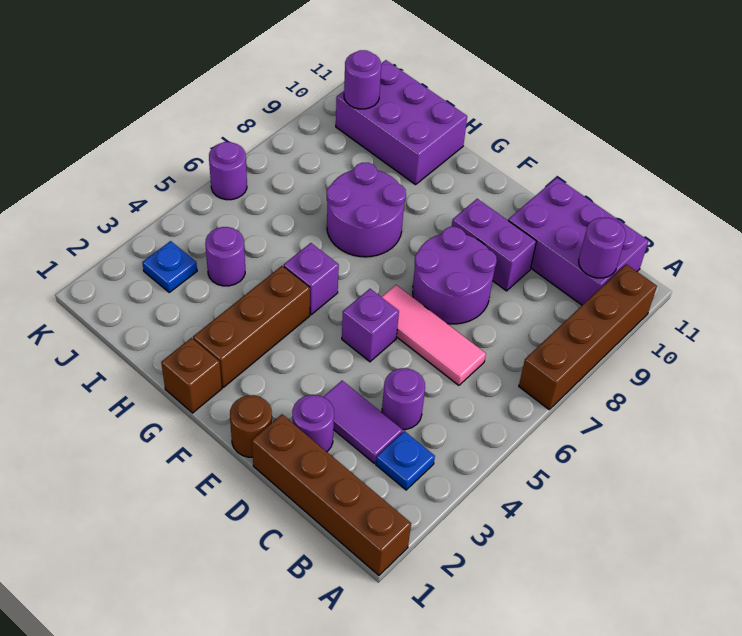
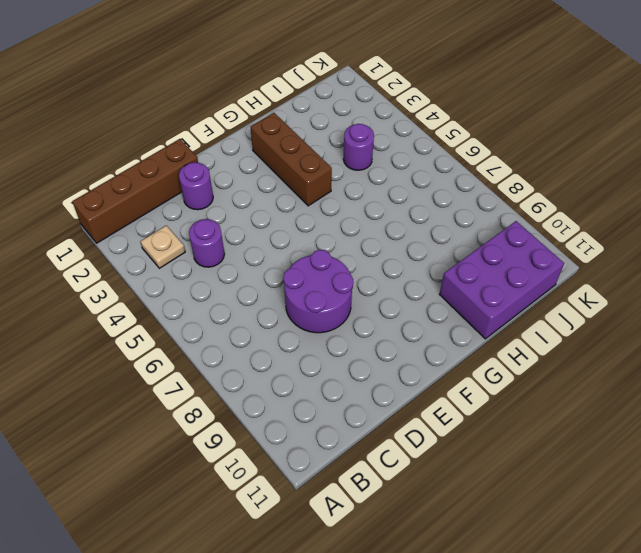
tan 1x1 plate [140,226,185,268] -> blue 1x1 plate [376,431,435,490]
none -> brown 1x4 brick [519,264,657,409]
none -> purple 2x3 brick [508,178,648,305]
none -> purple 1x2 tile [323,381,403,463]

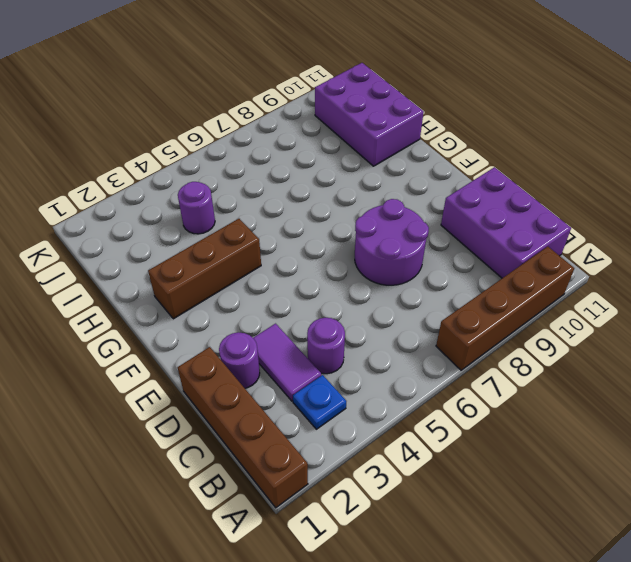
none -> pink 1x3 tile [382,285,486,385]
none -> purple 1x2 brick [452,199,536,291]
none -> brown 1x1 round brick [230,395,272,457]

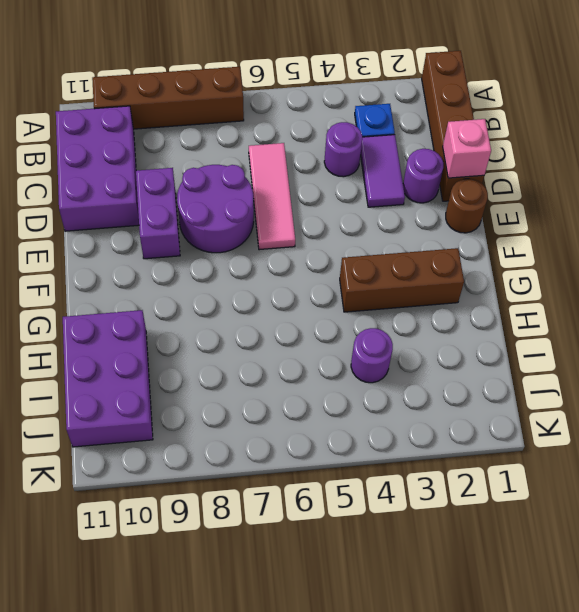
pink 1x1 brick [443,119,491,178] -> none
none -> purple 1x1 brick [342,289,399,362]
none -> brown 1x1 brick [161,338,222,413]
none -> purple 1x1 brick [284,243,339,315]

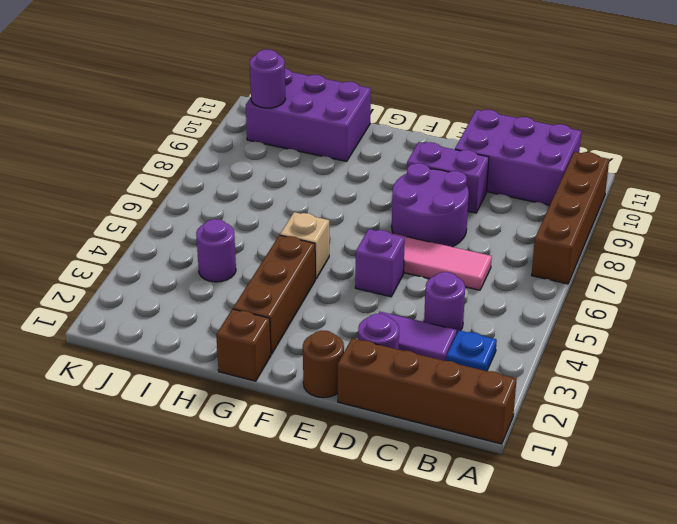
tan 1x1 brick [280,212,329,279] -> purple 1x1 brick [284,243,339,315]
none -> purple 2x2 round brick [327,163,406,257]
none -> blue 1x1 plate [142,241,197,292]
none -> purple 1x1 round brick [209,142,247,200]

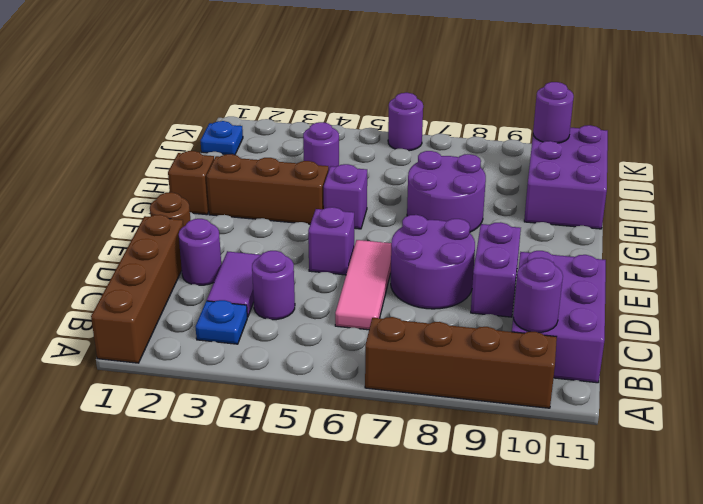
blue 1x1 plate [201,121,243,155] -> blue 1x1 plate moved to [142,241,197,292]

